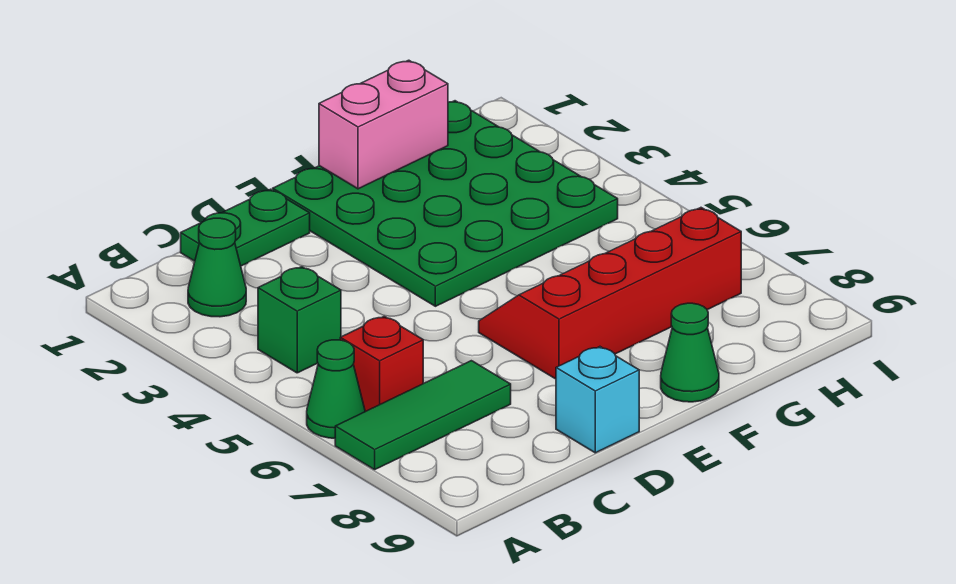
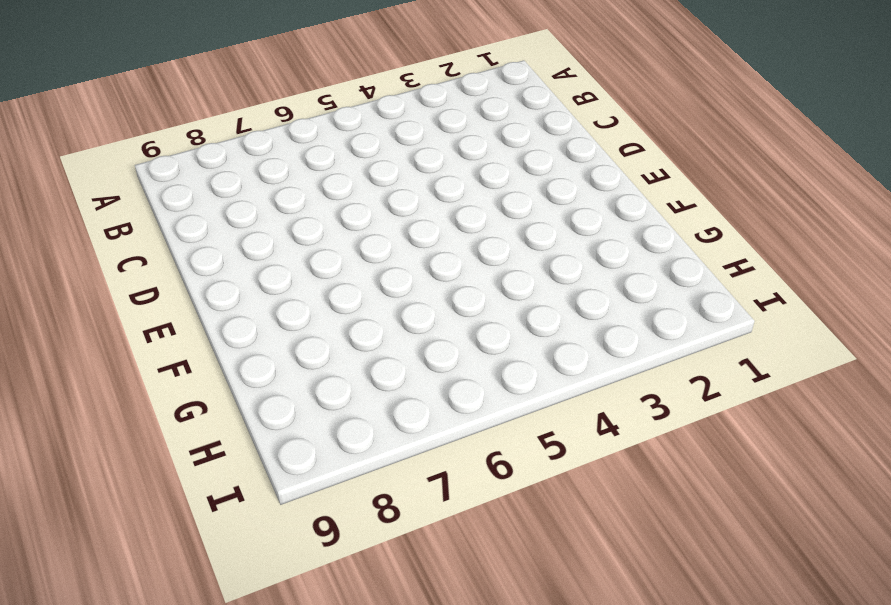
none -> green 1x1 cone [307,340,365,438]
none -> green 1x3 tile [335,361,511,470]

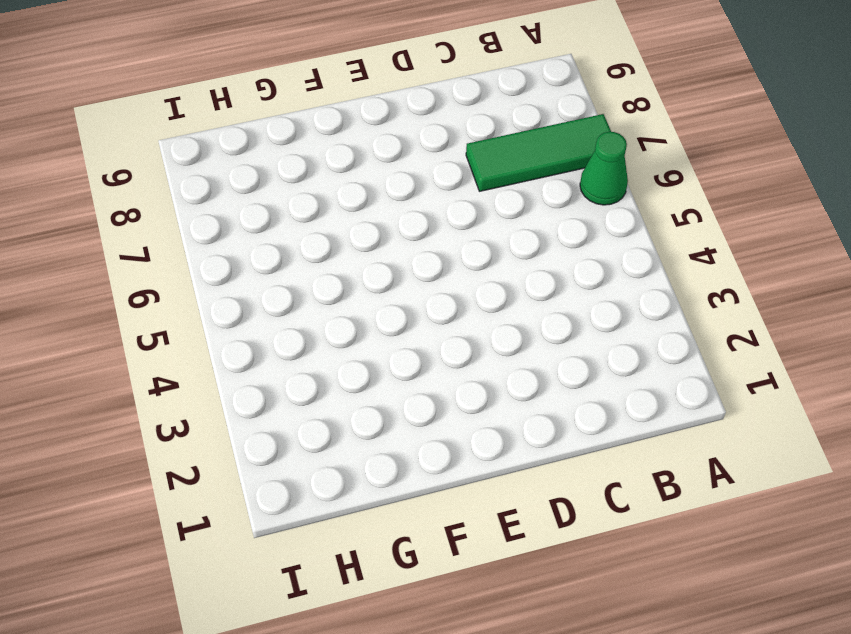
none -> green 1x1 cone [188,218,246,317]
none -> green 1x1 brick [258,267,341,373]

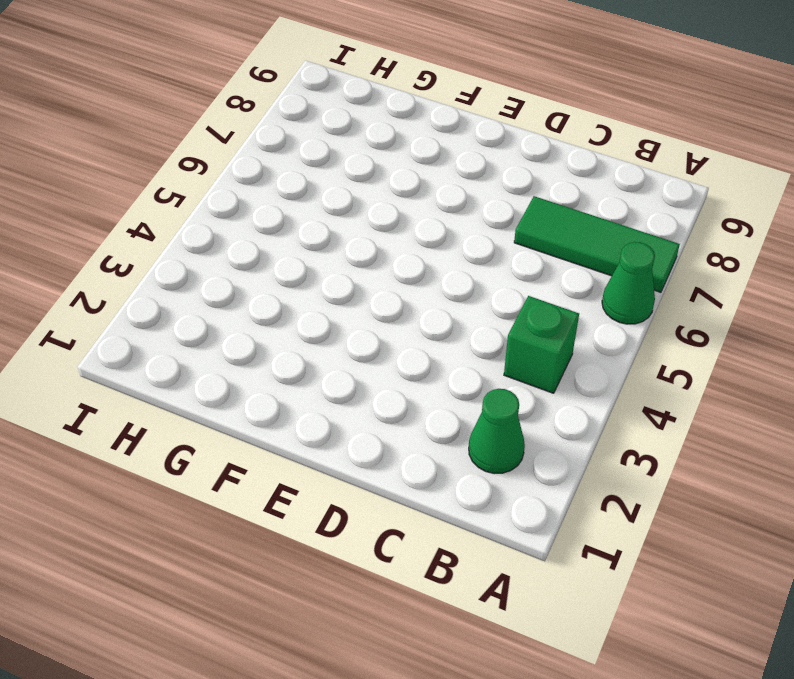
none -> red 1x1 brick [340,316,423,412]
none -> green 1x2 plate [181,189,310,266]

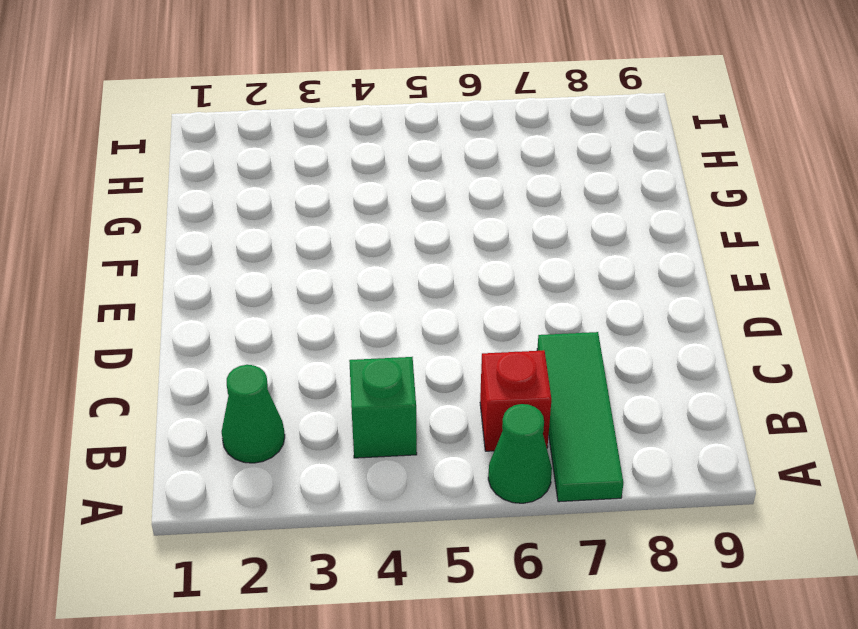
none -> green 1x2 plate [181,189,310,266]
none -> cyan 1x1 brick [556,347,639,453]

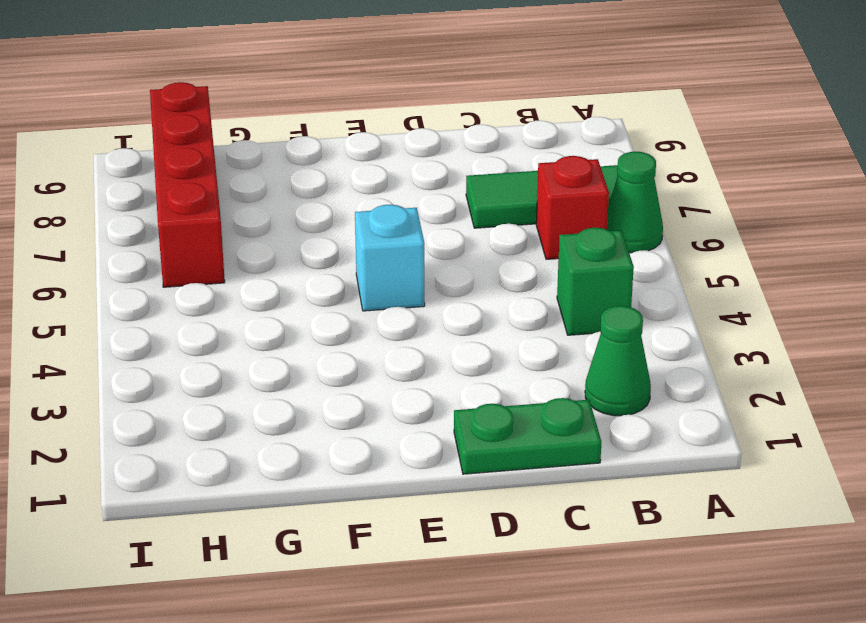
cyan 1x1 brick [355,205,425,311] -> cyan 1x1 brick moved to [556,347,639,453]
red 1x4 brick [150,82,225,287] -> red 2x4 slope [479,208,741,379]
none -> green 4x4 plate [273,101,618,306]
none -> green 1x1 cone [661,303,719,402]

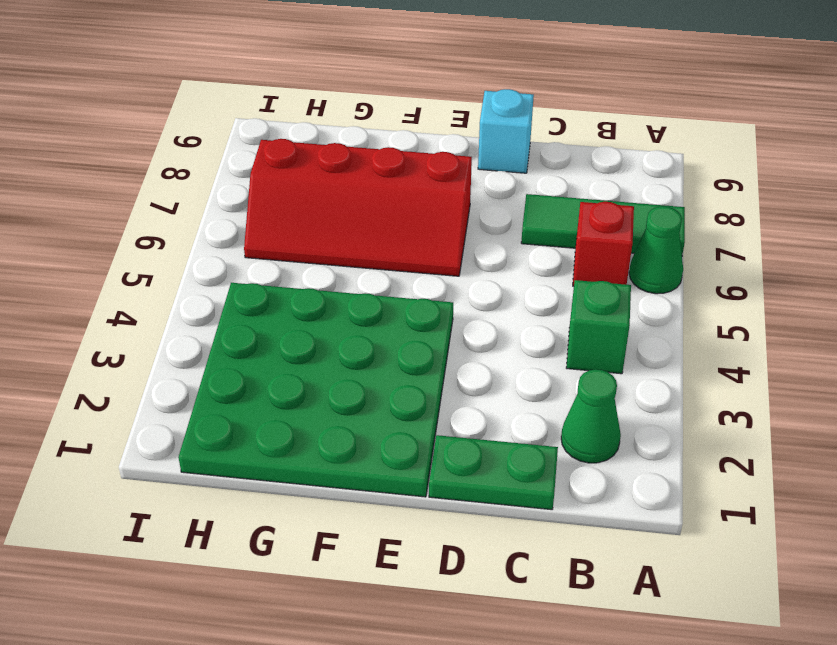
none -> green 1x1 cone [661,303,719,402]
none -> pink 1x2 brick [319,60,448,189]

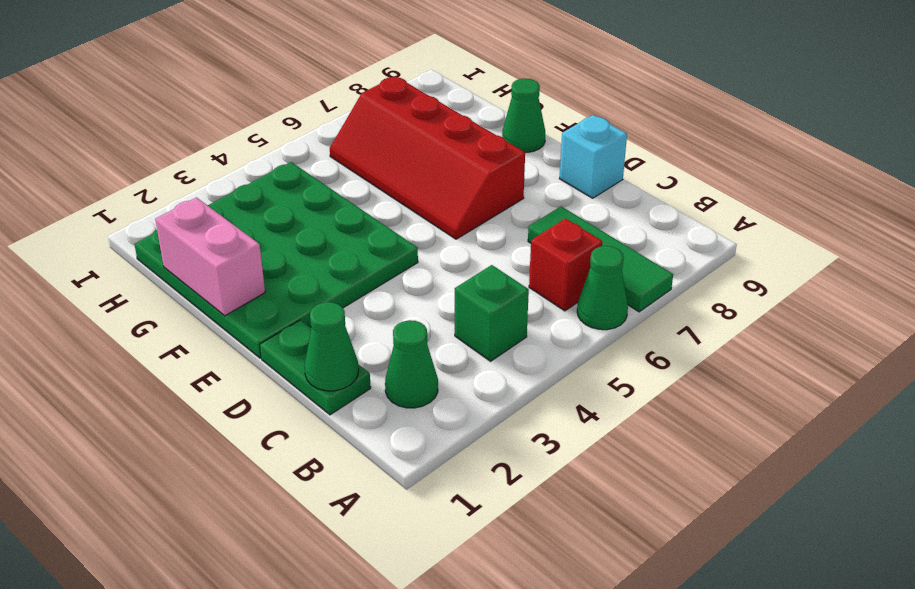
green 1x1 cone [304,302,359,391] -> none

